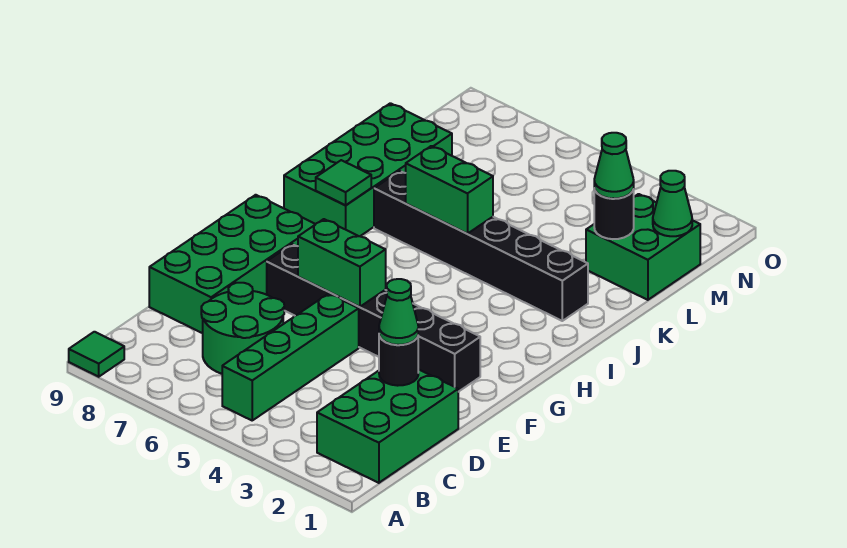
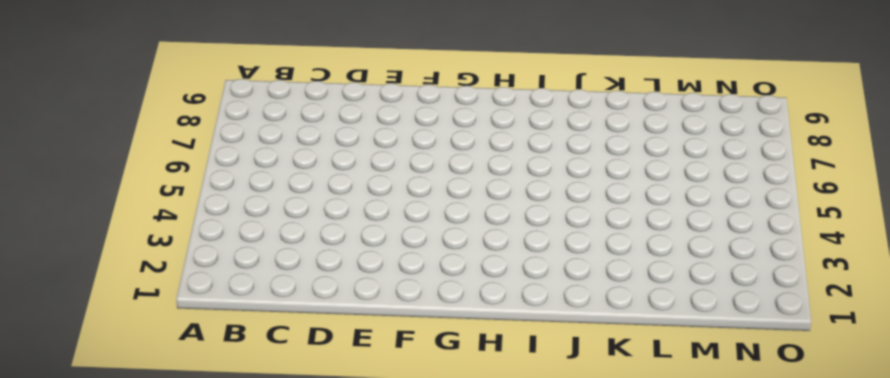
none -> green 1x1 tile [69,332,124,377]
none -> green 2x3 brick [317,369,458,483]
none -> green 1x4 brick [222,294,359,420]

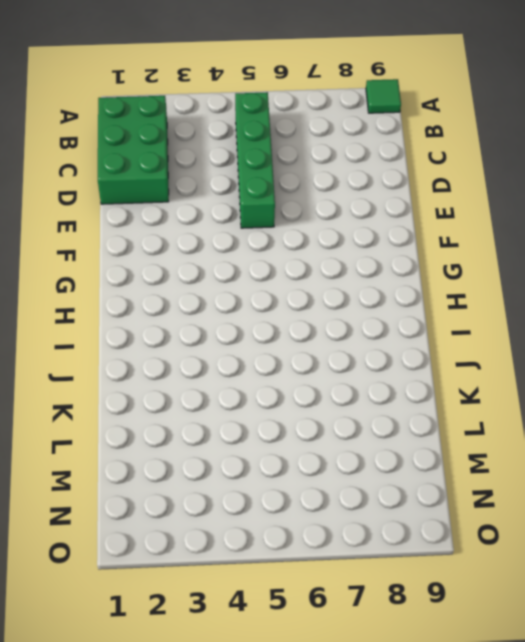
none -> green 2x2 round brick [201,283,284,374]
none -> green 2x4 brick [149,195,315,333]
none -> black 1x6 brick [267,244,480,392]

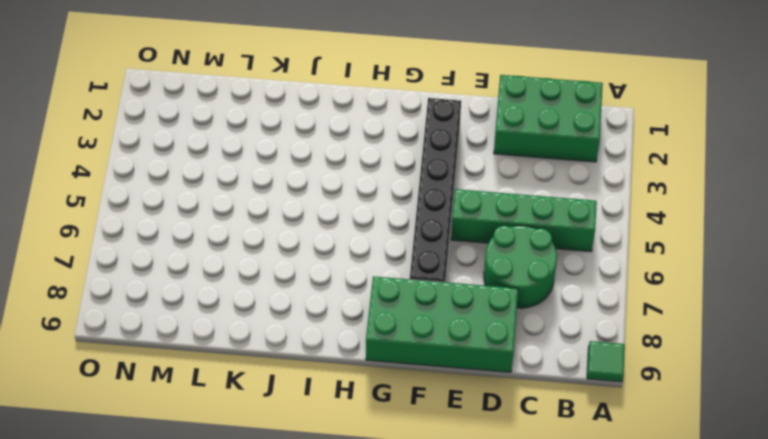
none -> green 2x4 brick [284,103,452,236]
none -> black 1x6 brick [374,171,588,321]
none -> green 2x2 brick [586,194,700,300]

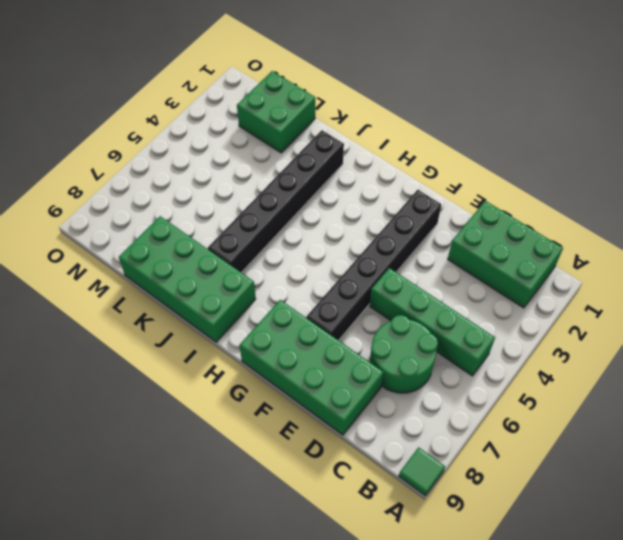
none -> black 1x1 round brick [379,336,418,386]
none -> green 1x2 brick [298,219,386,307]
none -> green 1x1 tile [316,160,371,205]

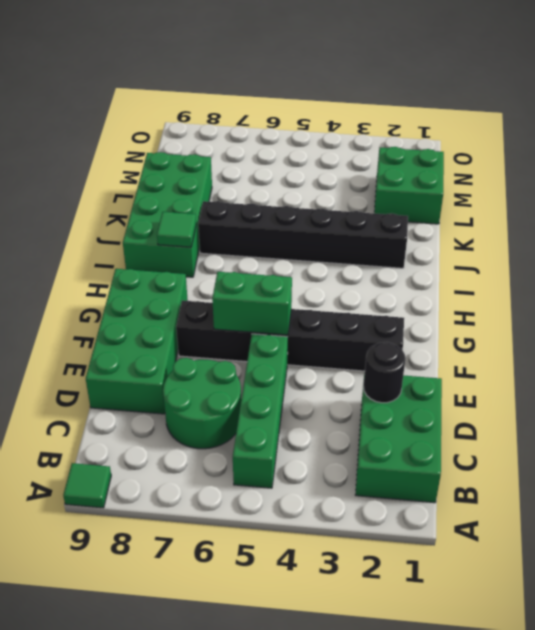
none -> green 1x2 brick [406,146,493,234]
none -> black 1x1 round brick [594,189,634,239]
none -> green 1x1 cone [653,171,692,236]

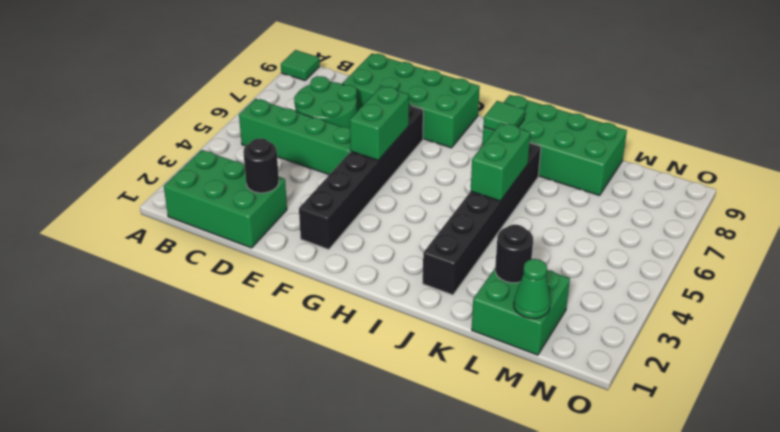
none -> green 1x1 cone [379,279,418,345]
none -> green 1x1 cone [594,133,634,199]

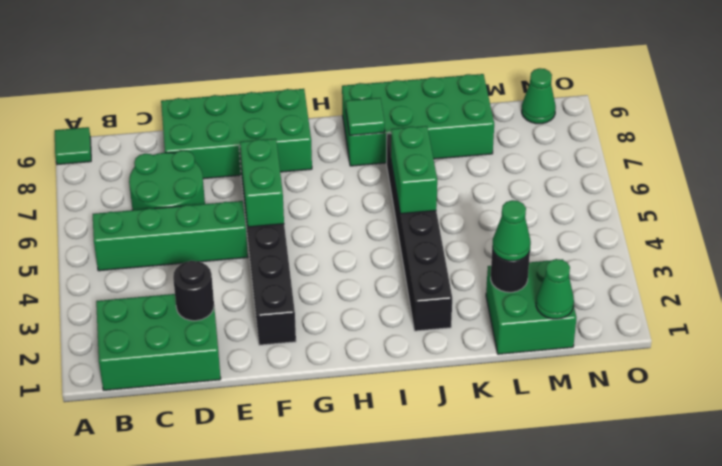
green 1x1 cone [522,68,556,124] -> green 1x1 cone moved to [379,279,418,345]

